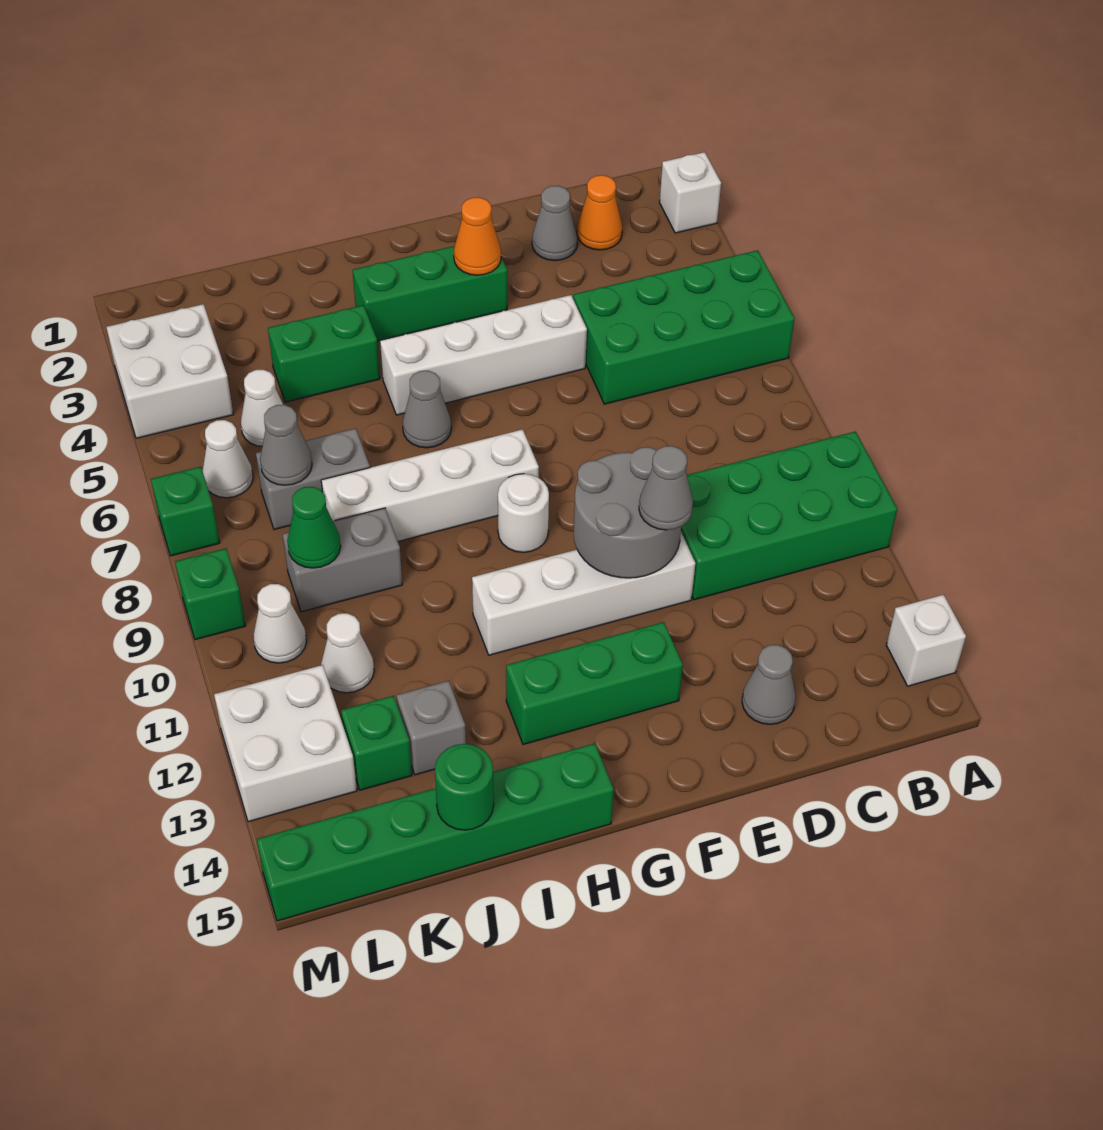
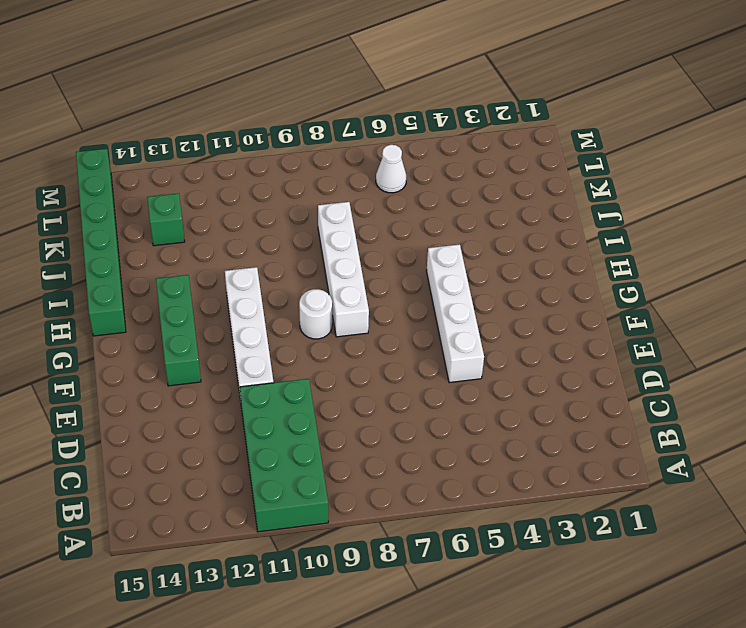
none -> white 1x1 brick [659,152,721,233]
none -> green 2x4 brick [573,250,795,404]
none -> white 1x1 brick [886,595,966,686]
none -> orange 1x1 cone [577,175,622,250]

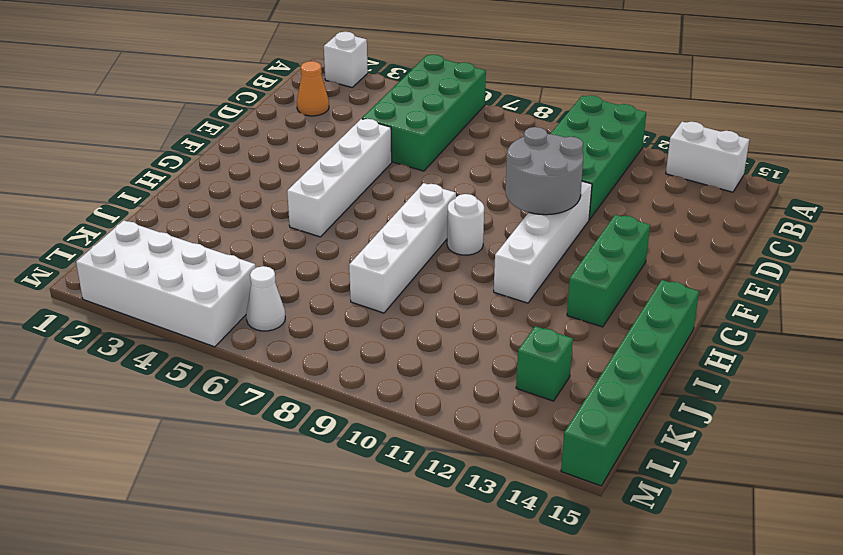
white 1x2 brick [666,122,749,192] -> white 1x1 brick [886,595,966,686]
white 2x4 brick [76,220,256,347] -> white 2x2 brick [106,304,233,438]
none -> grey 1x1 cone [532,186,578,261]
none -> grey 1x1 cone [742,645,796,724]
none -> green 1x3 brick [353,246,507,341]
none -> grey 1x1 cone [402,371,451,448]

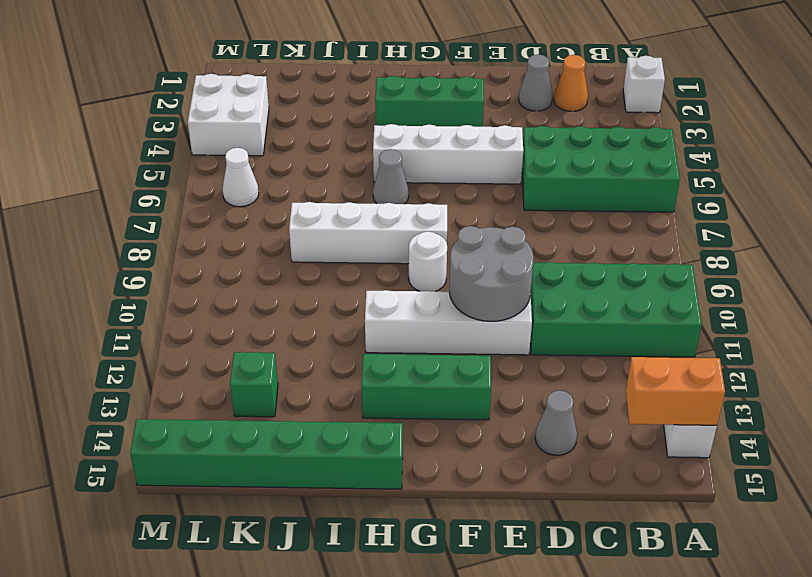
orange 1x2 brick [626,357,725,425] -> none
none -> green 1x2 brick [268,305,380,402]
none -> grey 1x2 brick [256,428,370,530]
none -> grey 1x2 brick [283,508,402,612]
none -> grey 1x1 brick [397,681,466,775]

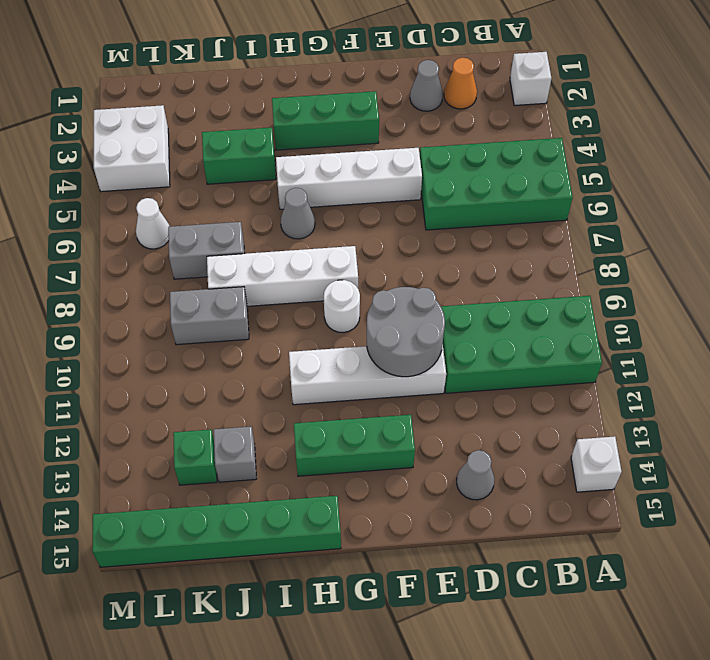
none -> white 1x1 cone [241,370,283,446]
none -> white 1x1 cone [321,613,374,693]
none -> white 1x1 cone [253,584,307,663]
none -> white 2x2 brick [214,665,357,822]

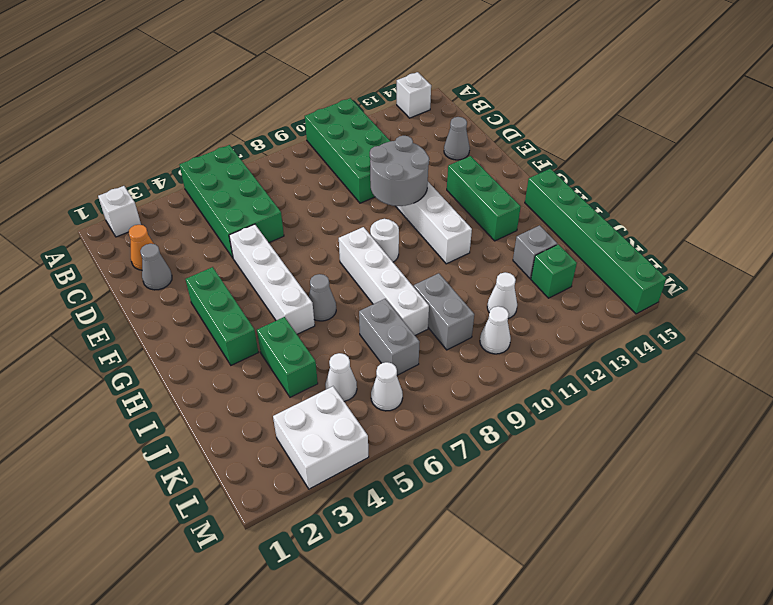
none -> white 2x2 brick [214,665,357,822]
none -> green 1x1 brick [151,467,220,556]
none -> green 1x1 brick [175,549,245,640]
none -> orange 1x1 cone [454,197,501,275]

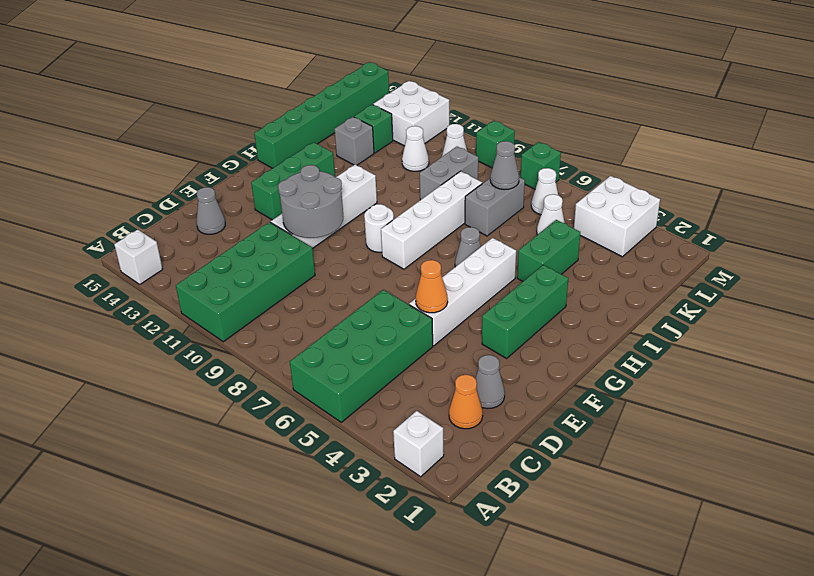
orange 1x1 cone [416,260,448,313] -> orange 1x1 cone moved to [454,197,501,275]
none -> green 1x1 round brick [435,744,494,830]
none -> green 1x1 cone [287,487,341,568]
none -> grey 1x1 cone [639,446,693,530]

